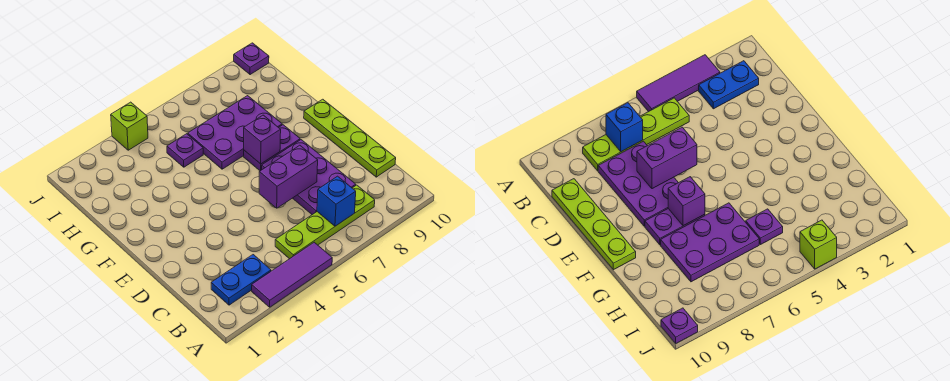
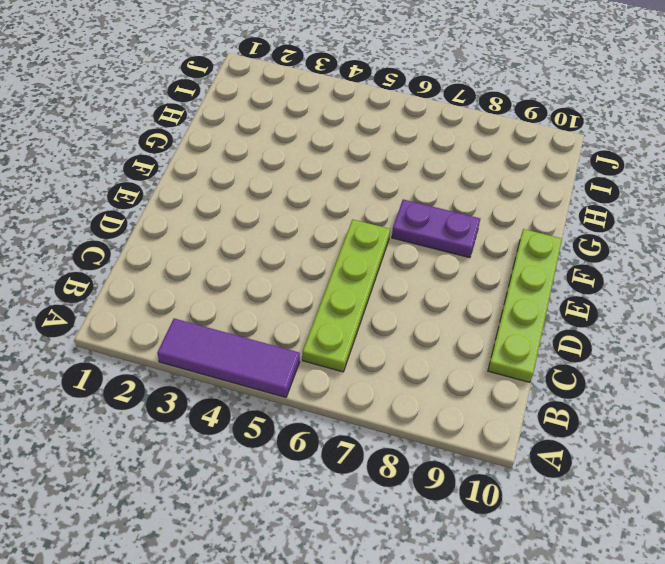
lime 1x4 plate [302,219,390,372] -> lime 1x4 plate turned to [275,185,375,259]
none -> blue 1x2 plate [211,255,271,305]
none -> purple 2x3 plate [262,140,356,215]
none -> purple 2x3 plate [188,96,282,169]

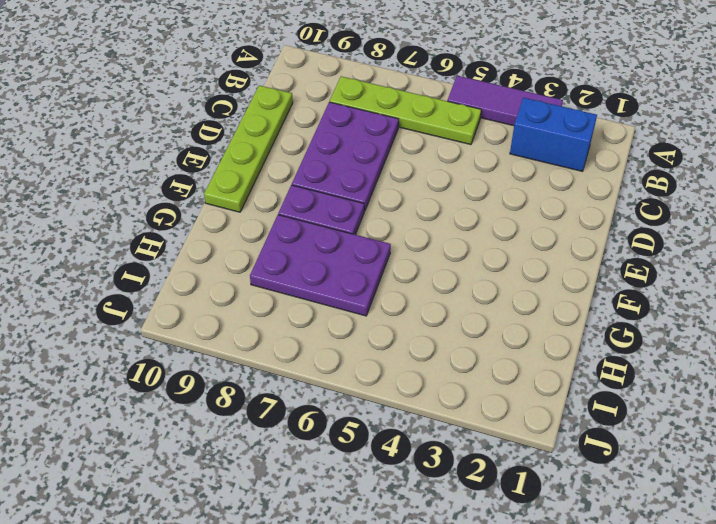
blue 1x2 brick [510,98,597,171] -> blue 1x2 plate [211,255,271,305]
none -> purple 1x1 plate [167,134,203,167]
none -> lime 1x1 brick [111,102,148,150]
none -> purple 1x1 plate [234,43,269,75]

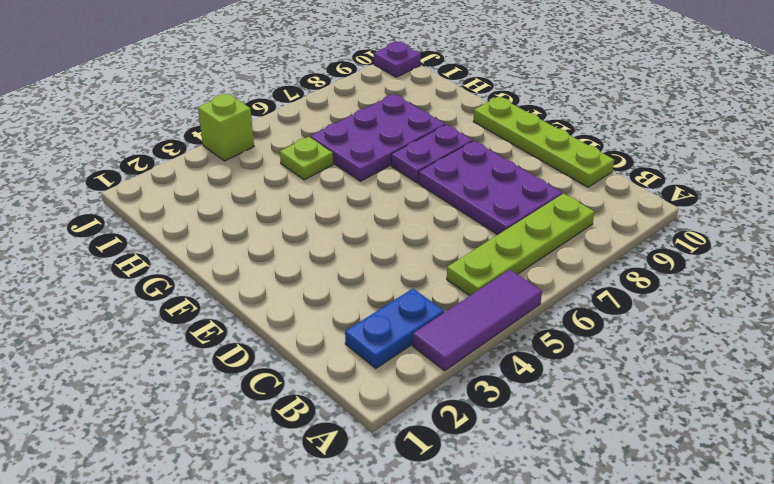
lime 1x1 plate [280,137,333,180] -> purple 1x1 plate [167,134,203,167]
none -> blue 1x1 brick [317,176,356,226]
none -> purple 1x2 brick [259,145,318,208]
none -> purple 1x1 brick [244,115,281,164]

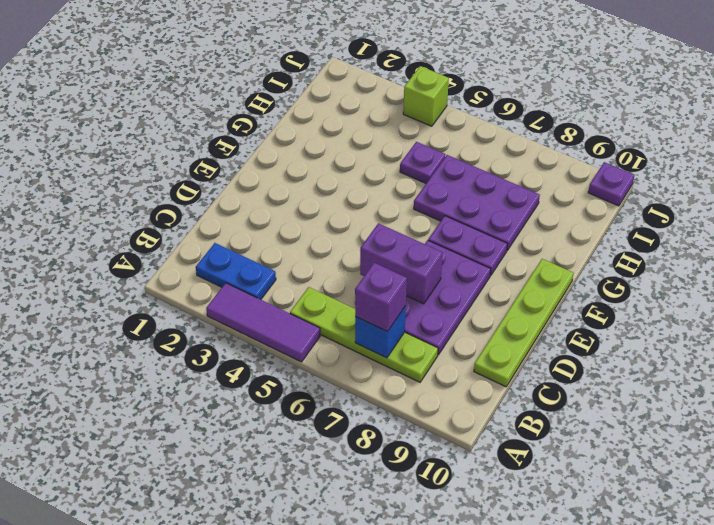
purple 1x1 brick [355,263,407,332] -> purple 1x1 brick moved to [244,115,281,164]

